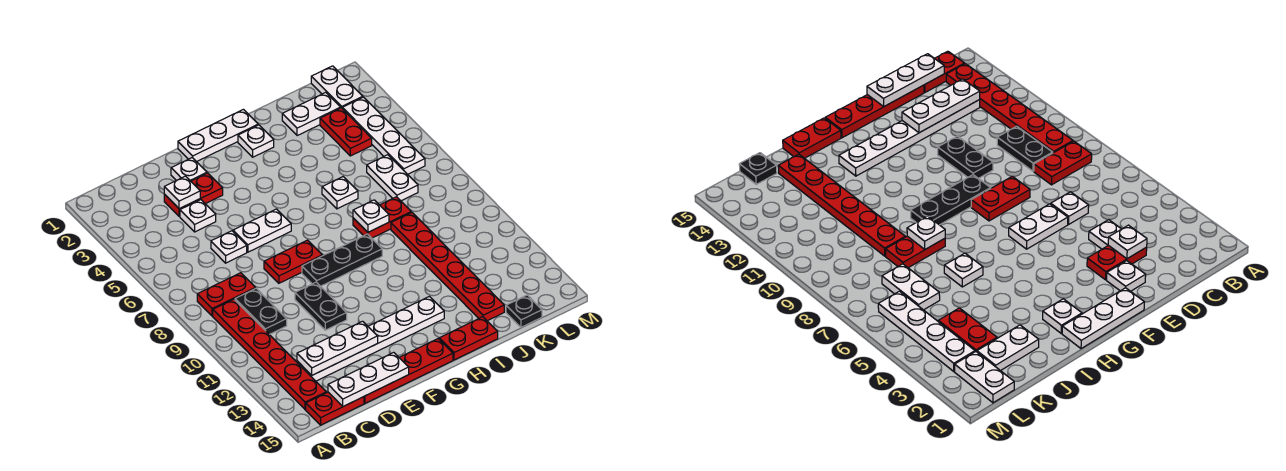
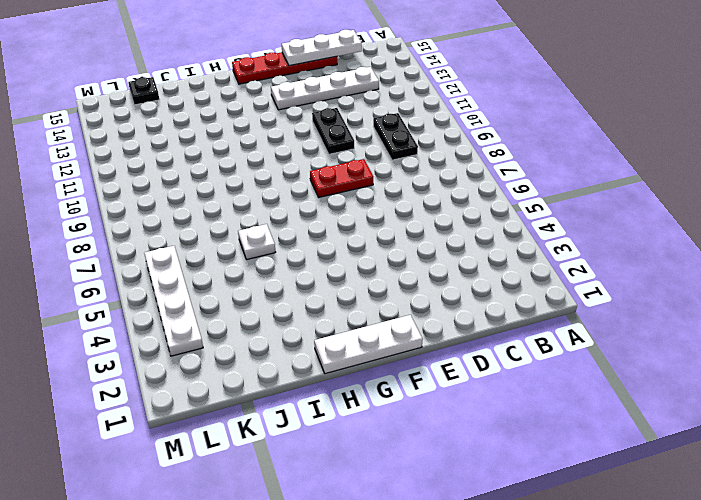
white 1x4 plate [271,67,379,110] -> white 1x6 plate [297,297,444,381]
none -> red 1x2 plate [197,273,256,316]
none -> red 1x6 plate [213,299,326,410]
none -> red 1x2 plate [306,392,364,425]
none -> red 1x2 plate [164,173,223,216]

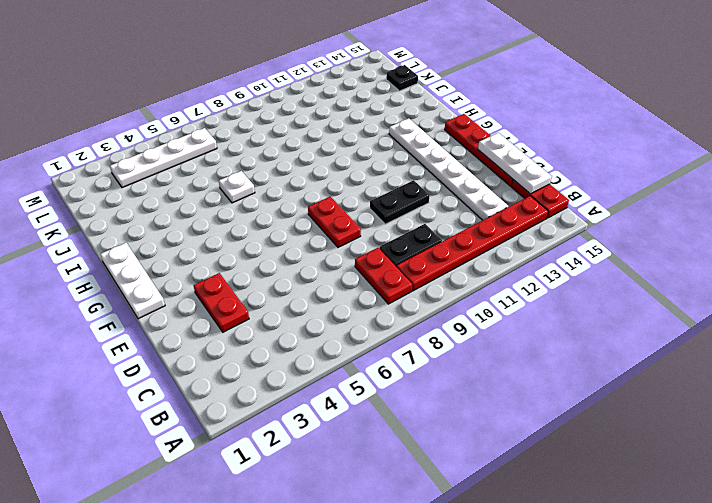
none -> white 1x1 plate [180,200,216,232]
none -> white 1x1 plate [211,231,247,263]
none -> white 1x1 plate [171,158,207,181]
none -> white 1x2 plate [233,209,291,252]

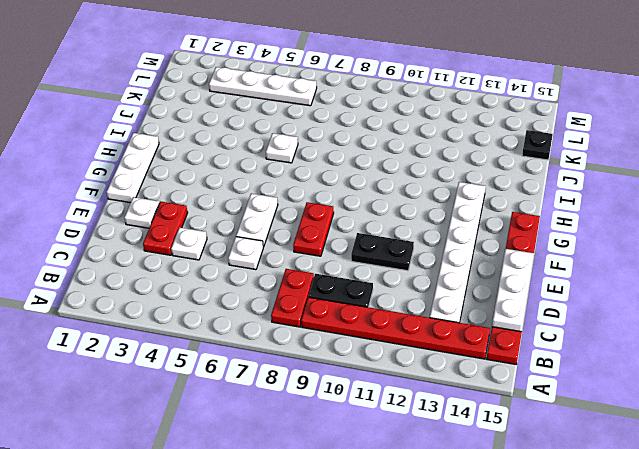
none -> black 1x3 plate [302,234,382,286]
none -> white 1x1 plate [238,125,274,157]
none -> red 1x2 plate [439,317,498,360]
none -> red 1x2 plate [353,197,411,238]

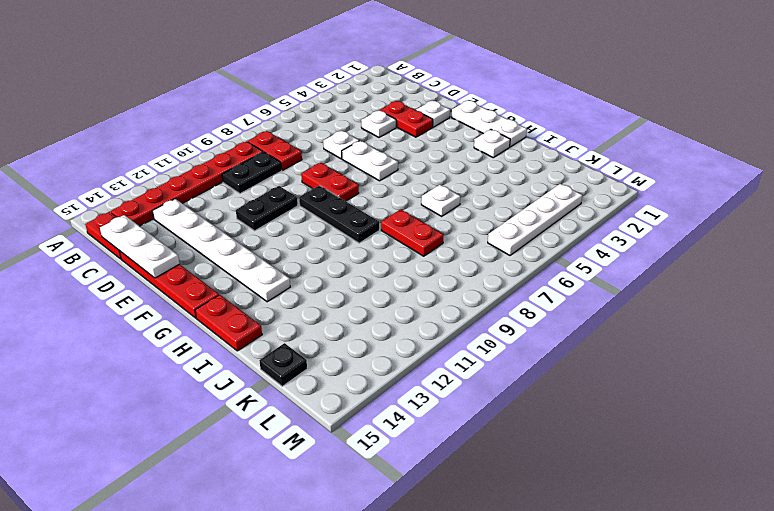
none -> white 1x2 plate [282,92,341,136]
none -> red 1x6 plate [391,212,504,321]
none -> red 1x2 plate [320,108,372,156]
none -> white 1x2 plate [367,155,418,201]

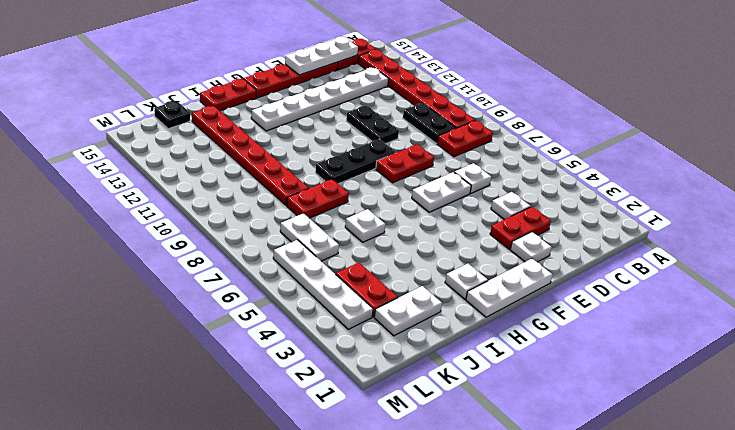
none -> white 1x2 plate [311,66,363,108]
none -> white 1x3 plate [297,321,378,375]
none -> white 1x1 plate [164,176,200,209]
none -> white 1x1 plate [353,200,389,232]

